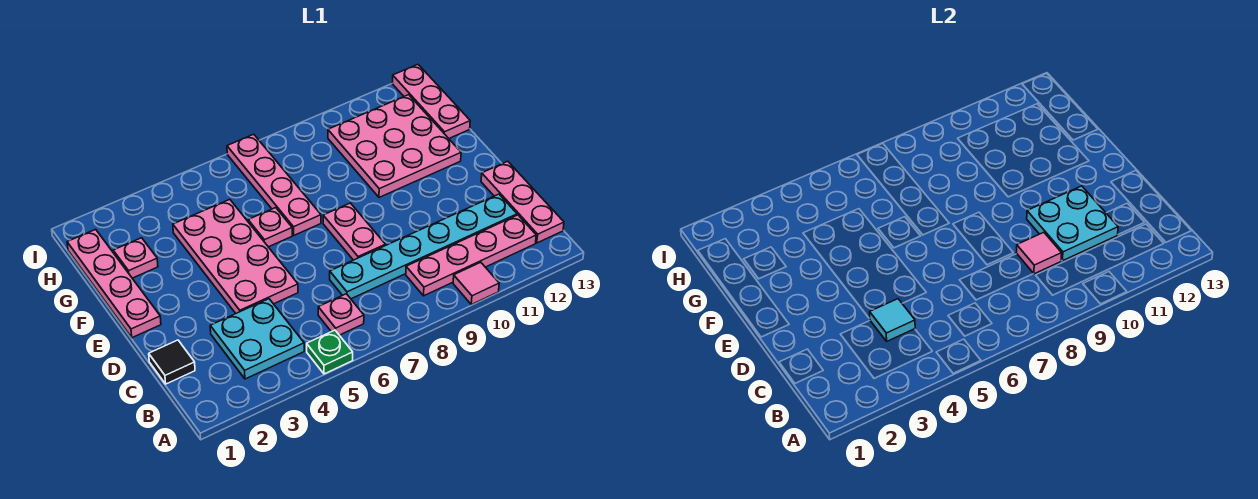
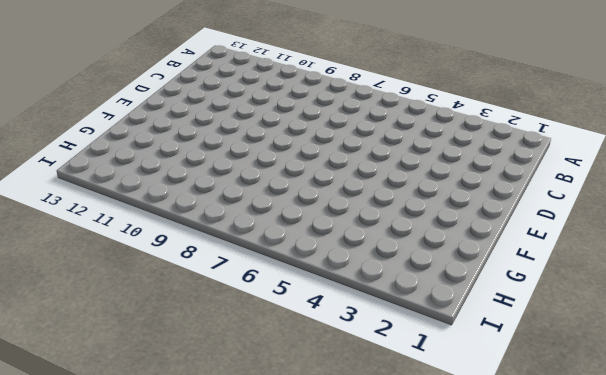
none -> green 1x1 plate [307,330,353,374]
none -> pink 1x1 tile [453,262,499,305]
none -> cyan 2x2 plate [210,299,304,379]

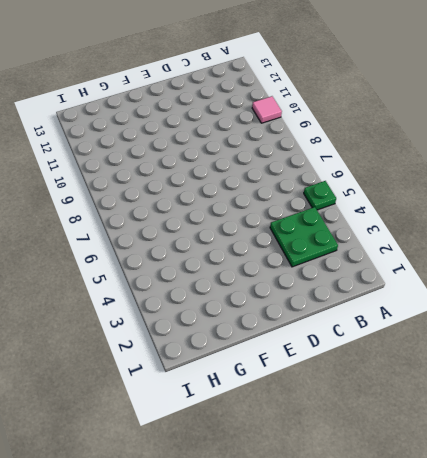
green 2x2 plate [270,207,338,267] -> cyan 2x2 plate [210,299,304,379]
none -> pink 1x1 plate [318,294,364,335]
none -> pink 1x4 plate [406,215,536,296]
none -> pink 1x3 plate [481,161,564,243]

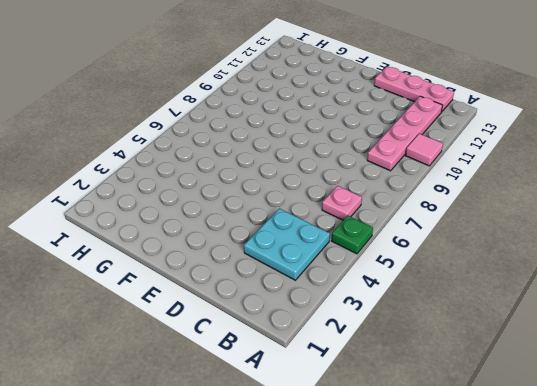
none -> black 1x1 tile [149,340,195,384]
none -> cyan 1x6 plate [330,194,517,299]
none -> pink 2x4 plate [173,199,298,313]

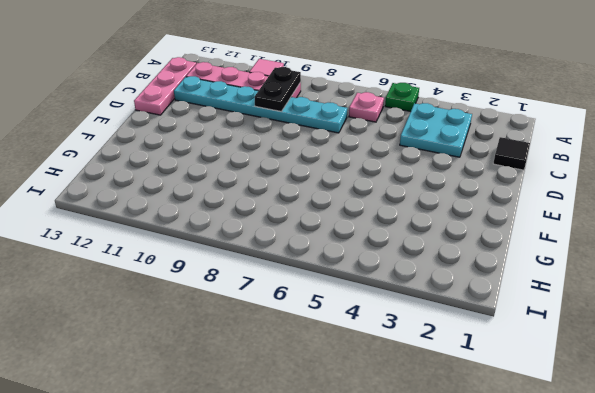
black 1x2 plate [254,67,301,112] -> pink 1x1 tile [1016,232,1062,274]
none -> pink 2x4 plate [173,199,298,313]
none -> pink 1x2 plate [323,203,385,260]
none -> pink 1x4 plate [67,229,161,338]

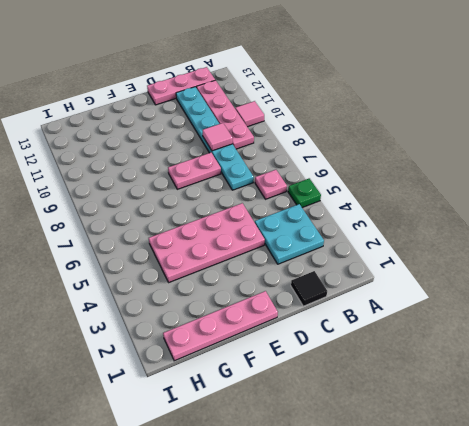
none -> pink 1x1 plate [248,208,292,247]
none -> pink 1x4 plate [227,134,321,235]
none -> pink 3x3 plate [328,95,461,197]

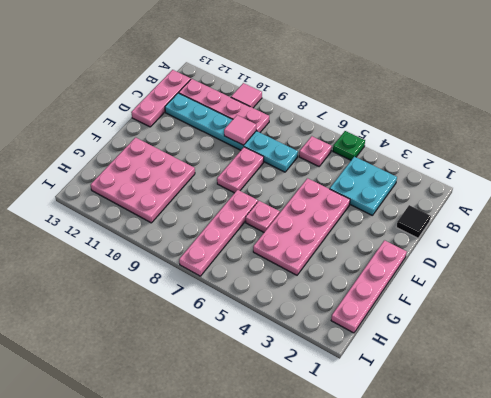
none -> pink 1x1 plate [113,238,158,278]
none -> pink 1x3 plate [392,65,470,138]
none -> cyan 1x1 tile [870,299,915,341]

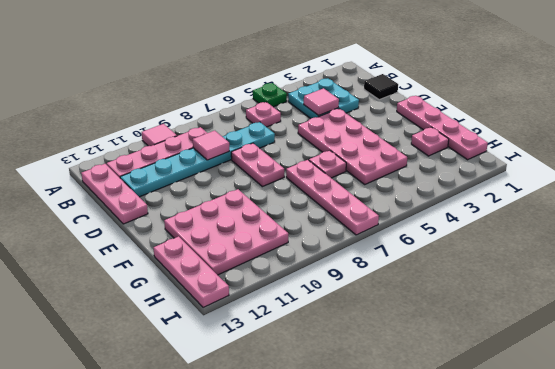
pink 1x1 tile [304,88,339,115] -> cyan 1x1 tile [870,299,915,341]
none -> cyan 2x2 plate [1027,186,1118,261]

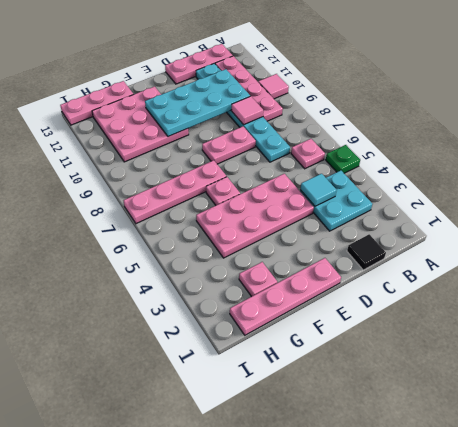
cyan 2x4 plate [145,69,250,136] -> cyan 2x2 plate [1027,186,1118,261]

